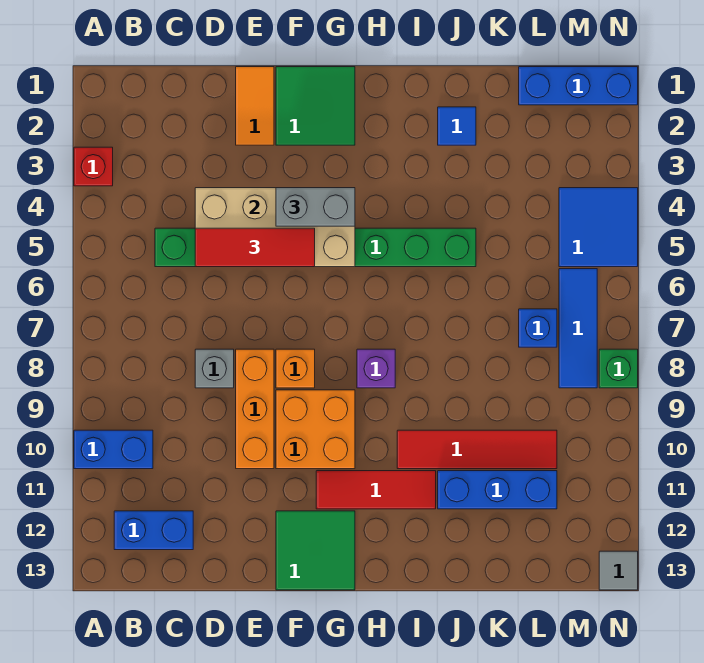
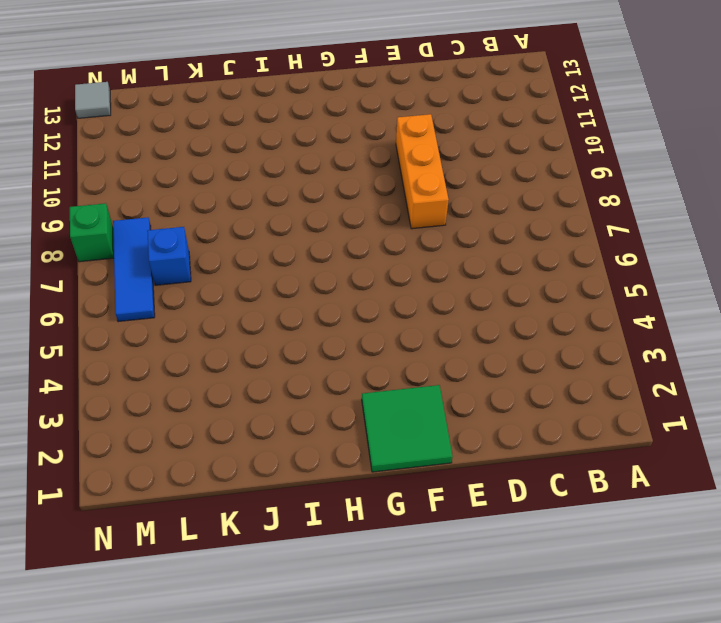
none -> red 1x1 brick [74,147,113,186]
none -> blue 1x2 brick [74,430,153,469]
none -> blue 1x2 brick [114,511,193,550]

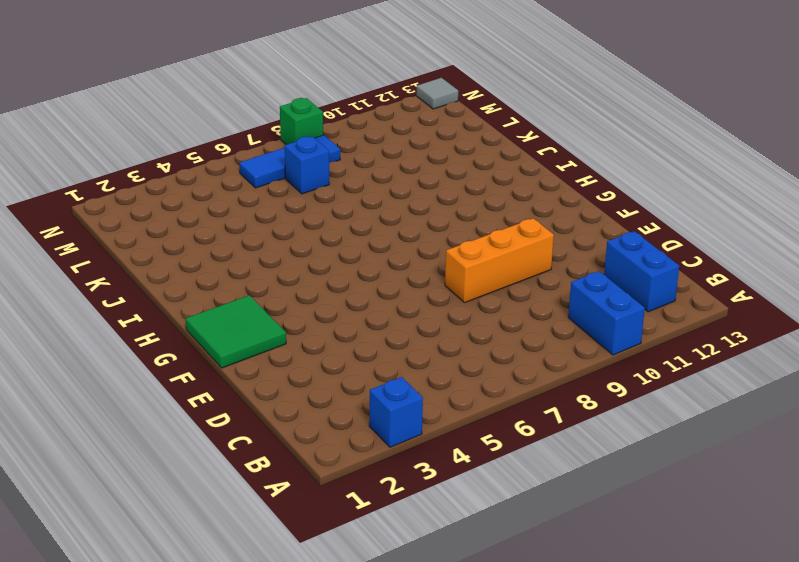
blue 1x1 brick [369,377,423,447] -> red 1x1 brick [74,147,113,186]
none -> green 1x8 brick [155,228,476,267]
none -> grey 1x1 brick [195,349,234,388]
none -> orange 1x2 tile [236,67,274,145]

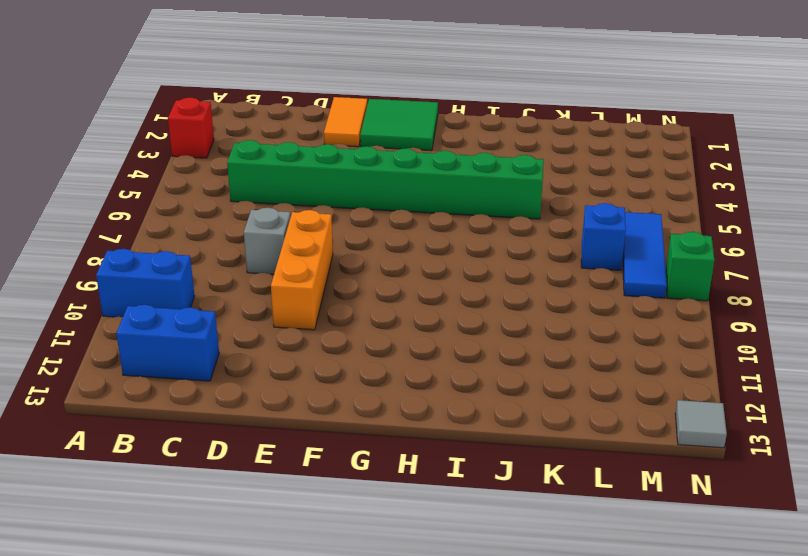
none -> orange 1x1 brick [276,349,315,388]
none -> orange 2x2 brick [276,390,355,469]
none -> green 2x2 tile [276,511,355,590]

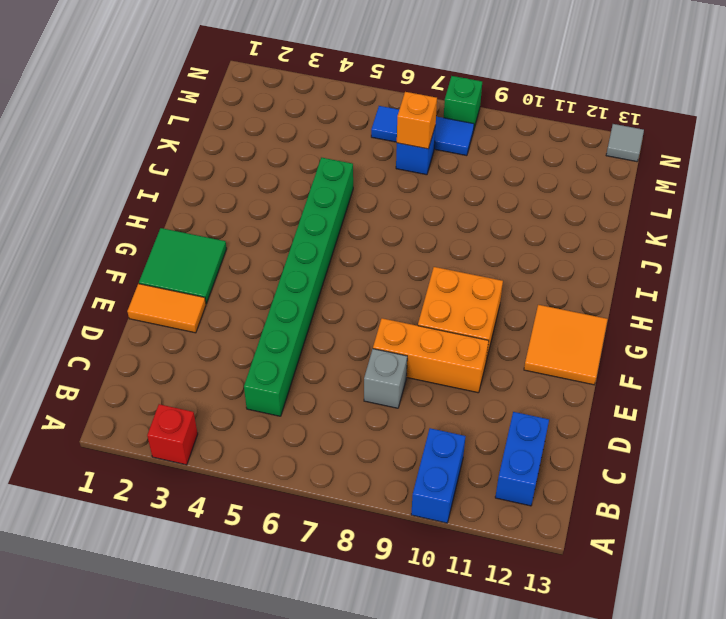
orange 2x2 tile [524,305,608,385] -> green 2x2 tile [276,511,355,590]
orange 1x1 brick [397,92,437,149] -> orange 1x1 brick moved to [276,349,315,388]
none -> red 1x3 tile [316,471,436,509]
none -> purple 1x1 brick [357,349,395,388]
none -> red 1x4 tile [397,430,557,469]

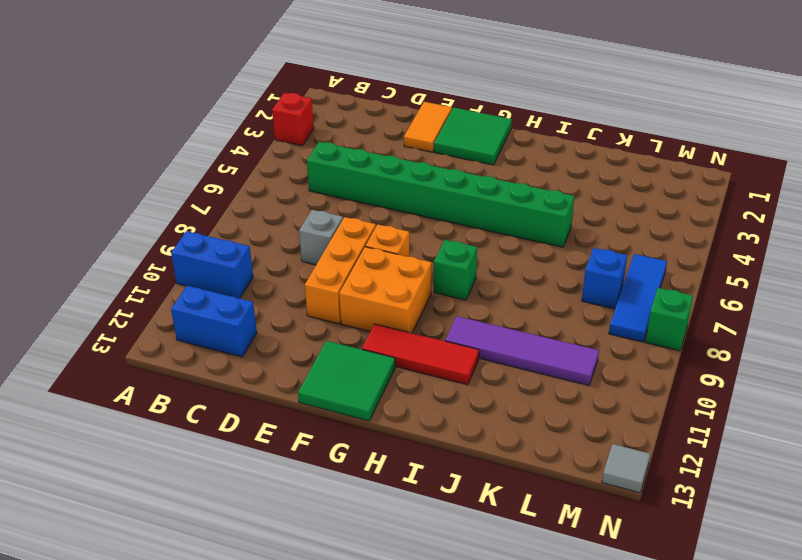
green 1x1 brick [434,240,477,300] -> purple 1x1 brick [357,349,395,388]
purple 1x4 tile [445,316,599,385] -> red 1x4 tile [397,430,557,469]
none -> blue 1x1 tile [438,107,476,145]
none -> blue 1x3 brick [438,471,557,509]
none -> blue 1x3 brick [519,67,638,105]

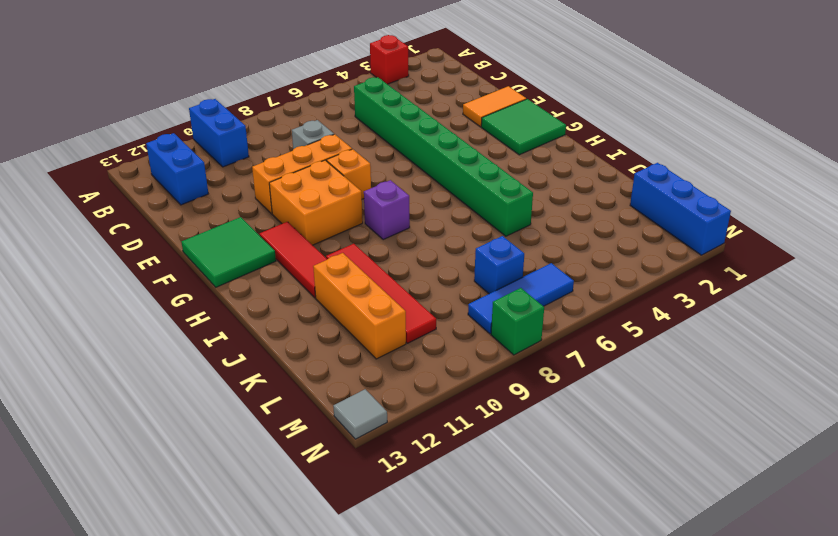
orange 1x3 brick [313,253,406,359] -> blue 1x3 brick [438,471,557,509]
none -> blue 1x1 tile [438,107,476,145]
none -> blue 2x2 tile [559,188,638,267]
none -> tan 2x4 brick [195,188,355,267]

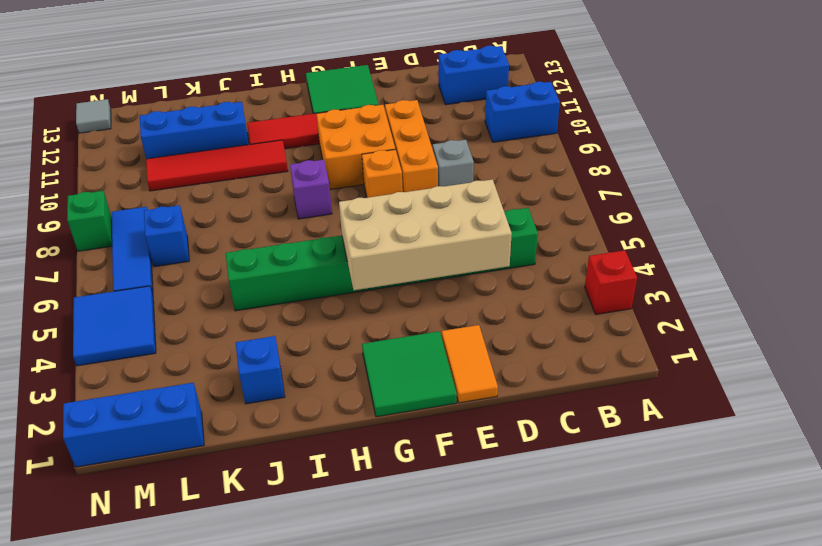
blue 1x1 brick [236,336,285,404] -> blue 1x1 tile [438,107,476,145]
none -> red 1x3 tile [195,228,315,267]
none -> grey 1x2 brick [276,188,355,226]

